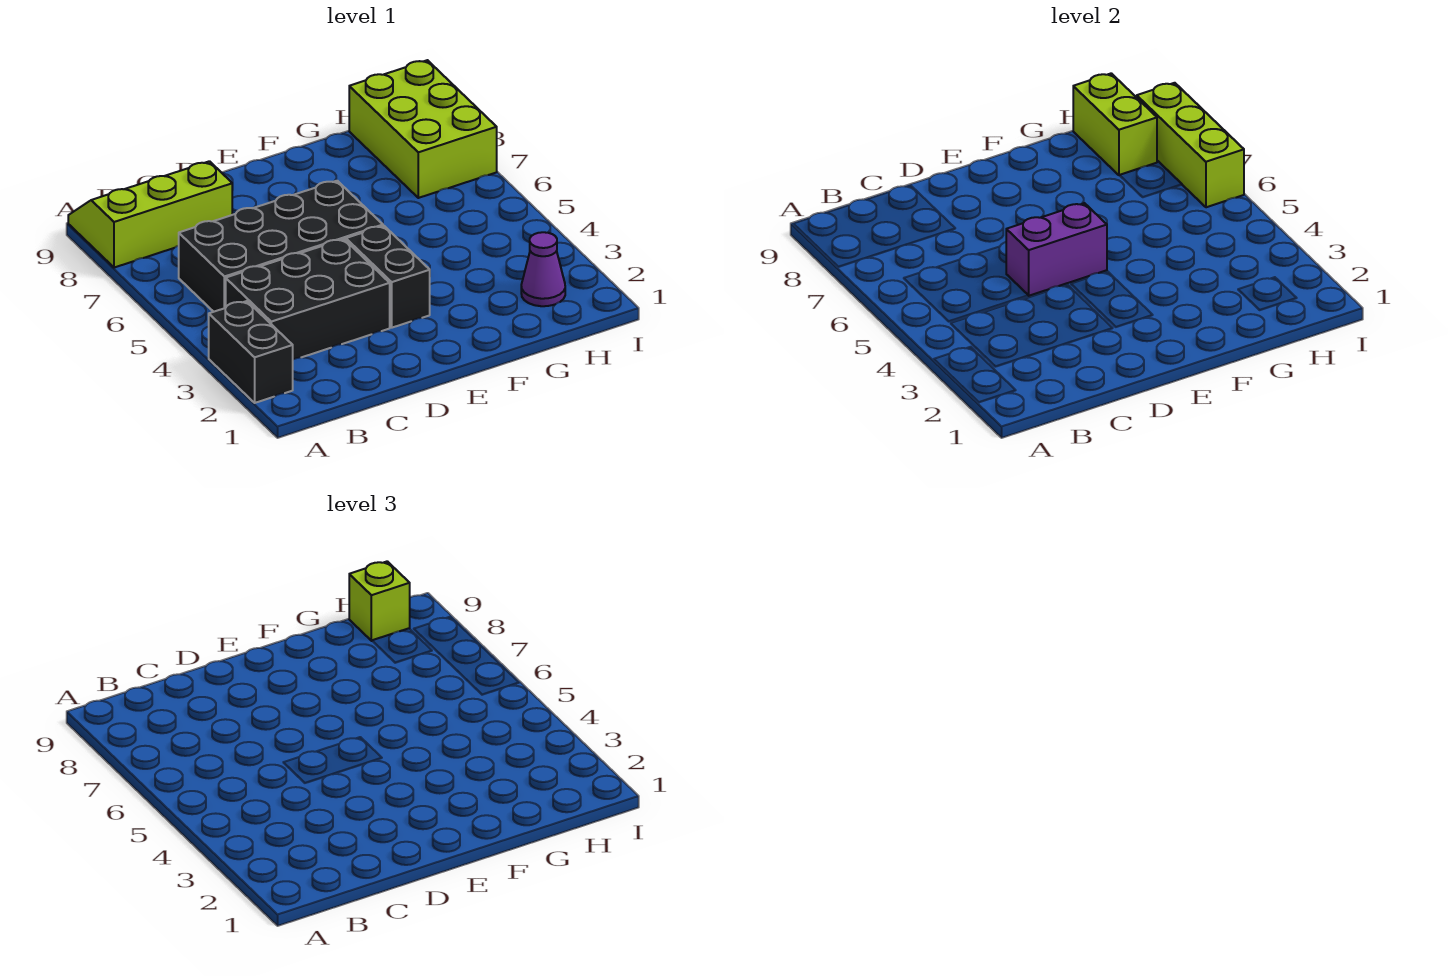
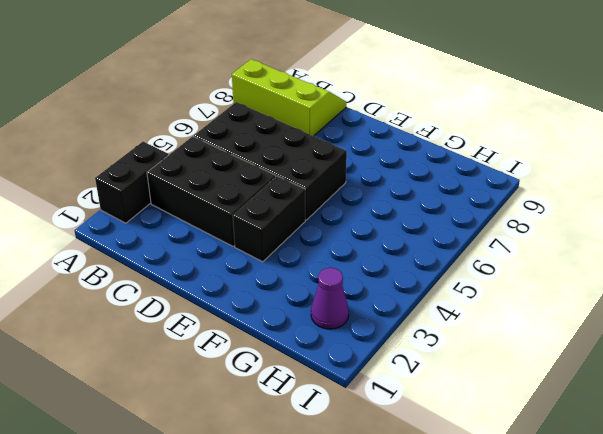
none -> lime 2x3 brick [349,60,497,198]
none -> purple 1x2 brick [1006,203,1107,296]

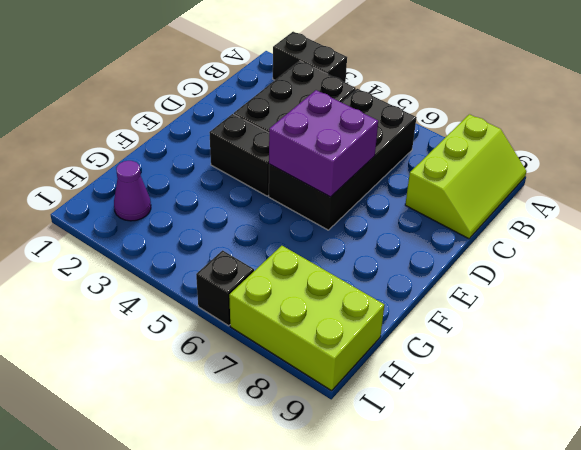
purple 2x2 brick [269,90,378,197] -> purple 1x2 brick [1006,203,1107,296]
black 1x1 brick [196,250,254,326] -> none
none -> lime 1x2 brick [1073,73,1157,175]
none -> lime 1x3 brick [1137,83,1244,207]

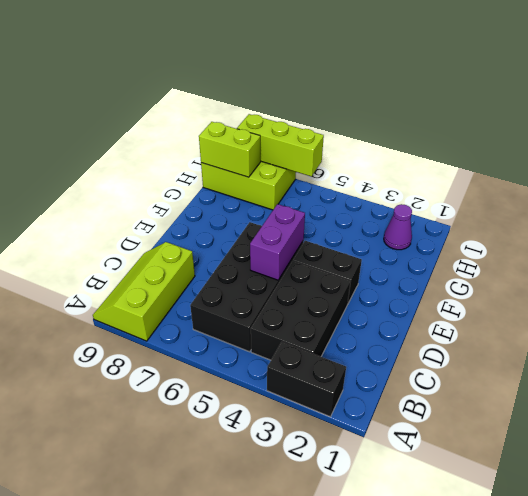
none -> lime 1x1 brick [349,561,410,641]

